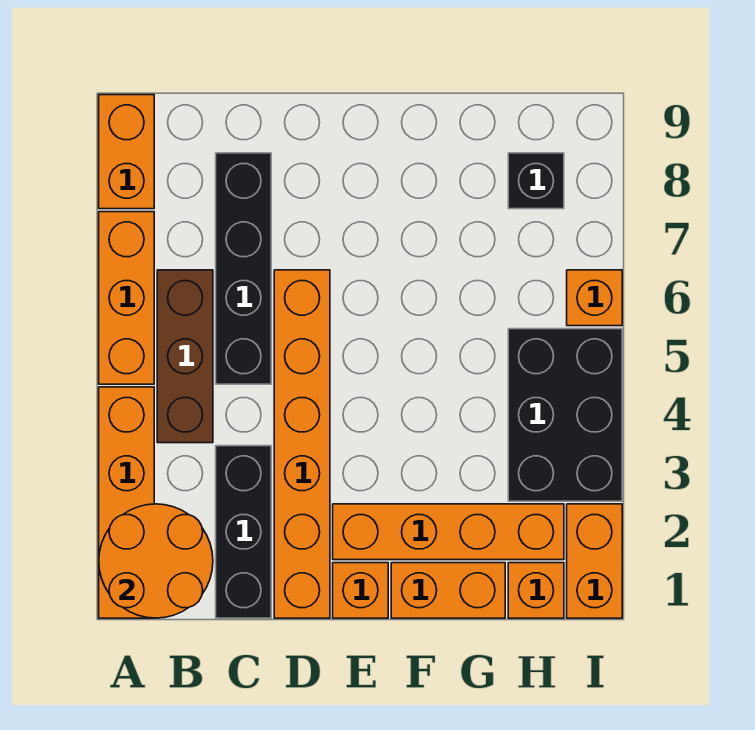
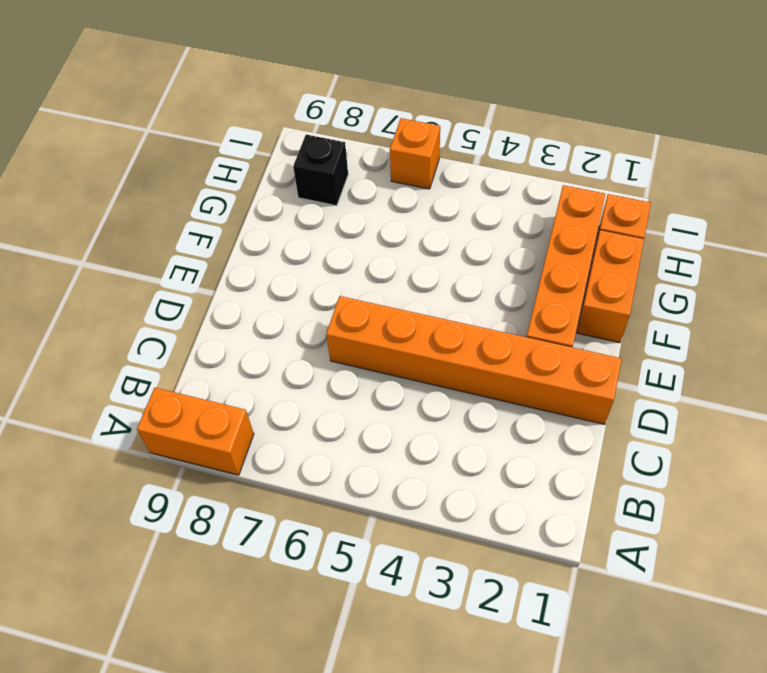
none -> orange 1x4 brick [99,387,154,618]
none -> orange 1x3 brick [99,212,154,384]
none -> brown 1x3 brick [157,270,213,443]

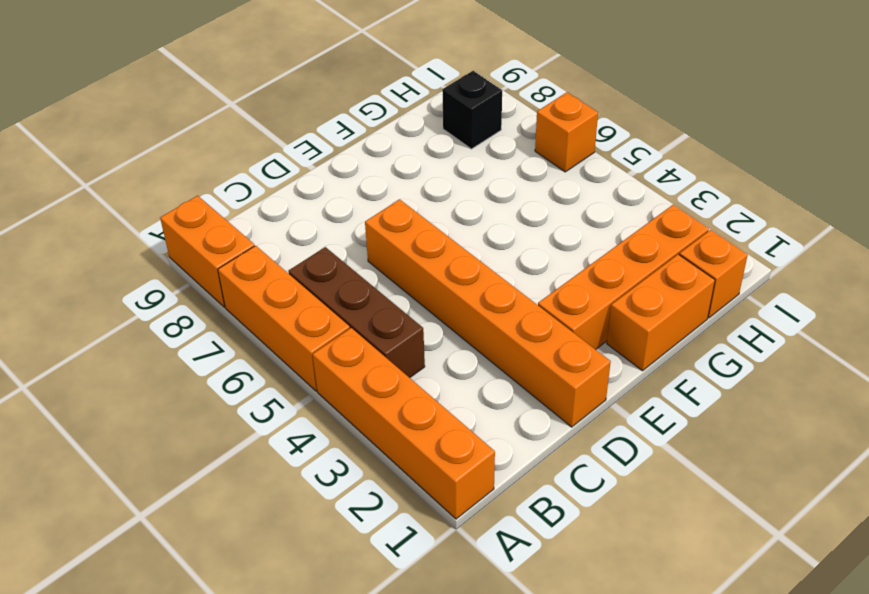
none -> black 1x3 brick [216,446,271,618]
none -> black 1x4 brick [216,153,271,384]
none -> orange 1x1 brick [333,563,388,618]

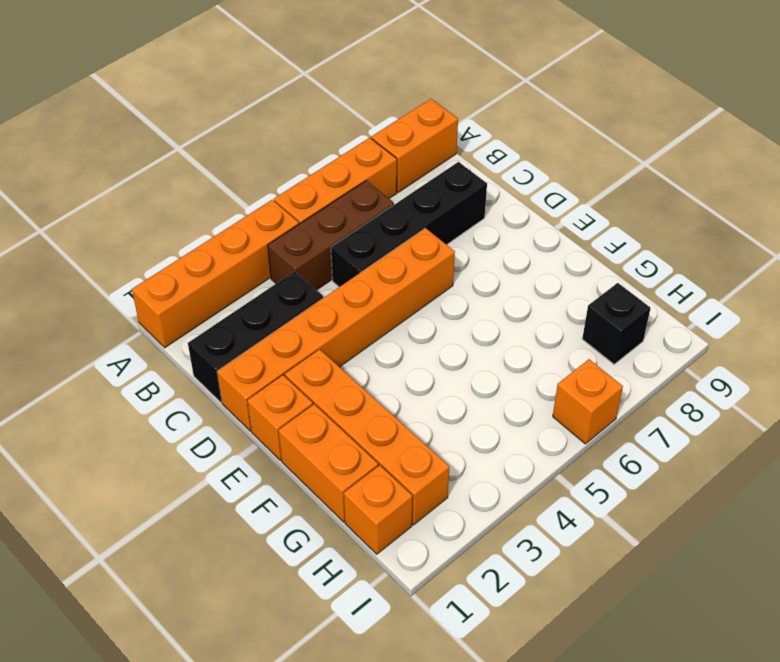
none -> black 2x3 brick [508,329,622,501]
none -> orange 1x2 brick [567,504,622,618]
none -> orange 2x2 round brick [99,504,213,618]

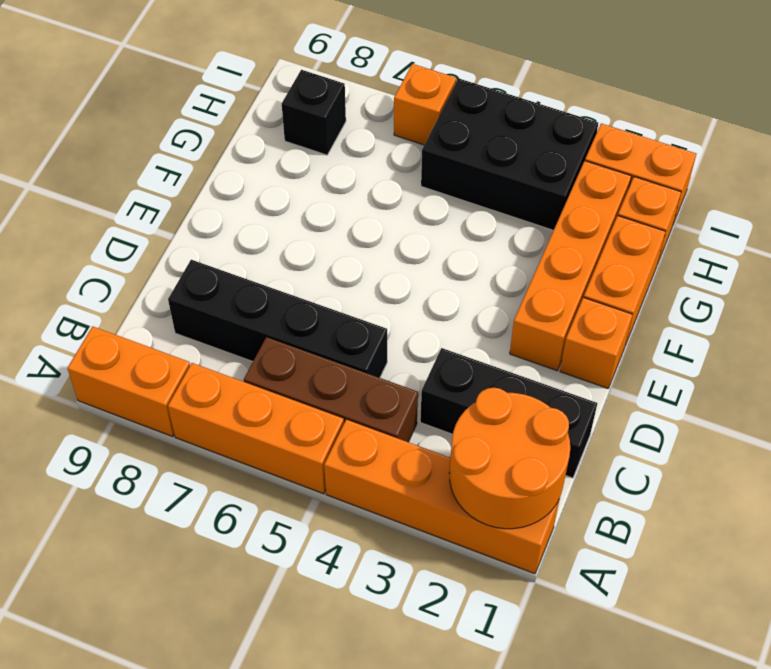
none -> orange 1x6 brick [274,270,330,618]

